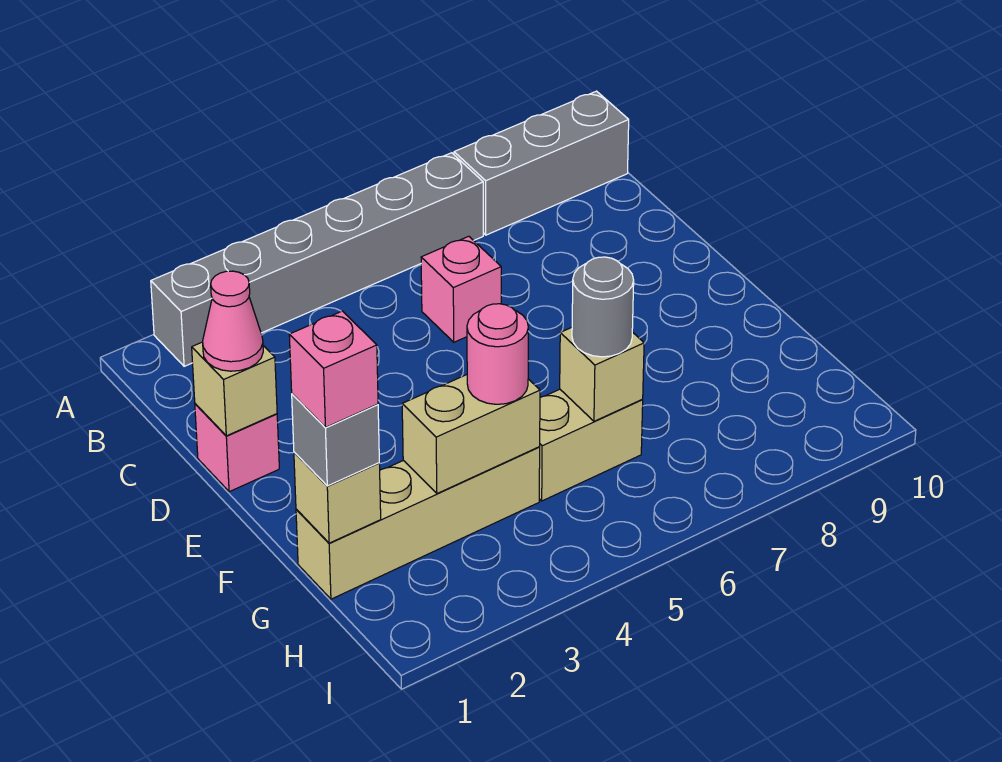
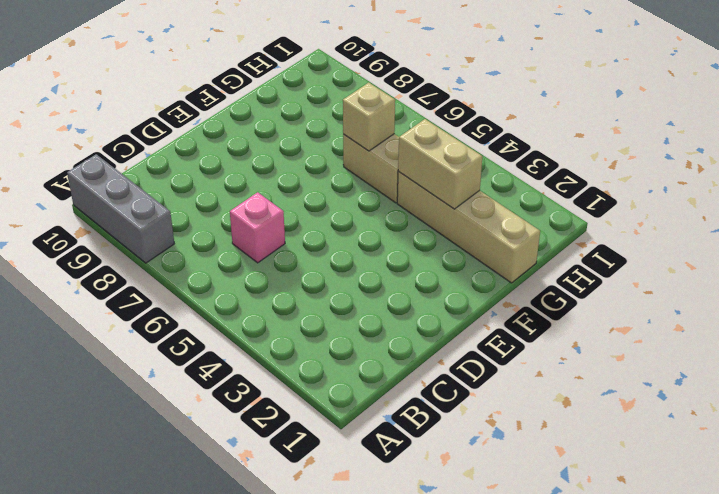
none -> grey 1x6 brick [151,153,483,366]
none -> pink 1x1 brick [195,404,279,492]
none -> tan 1x1 brick [192,342,277,436]

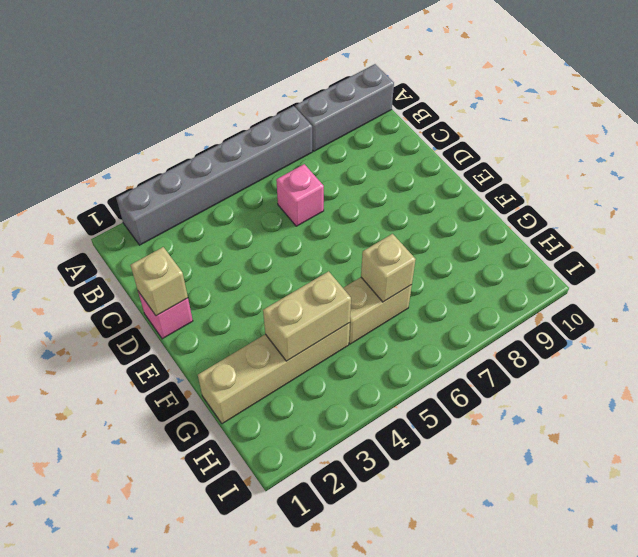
none -> tan 1x1 brick [294,452,381,543]
none -> pink 1x1 cone [203,271,263,371]
none -> grey 1x1 brick [292,394,379,486]

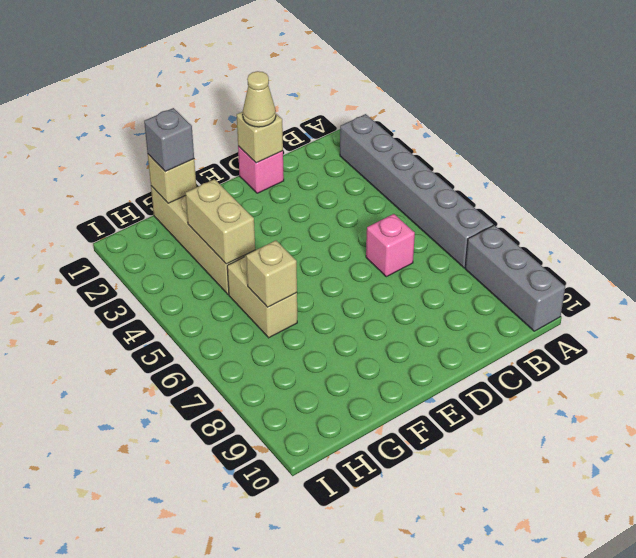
tan 1x1 cone [243,71,276,127] -> pink 1x1 cone [203,271,263,371]
none -> pink 1x1 round brick [467,304,528,404]
none -> grey 1x1 round brick [572,257,634,357]
none -> pink 1x1 brick [289,311,378,427]

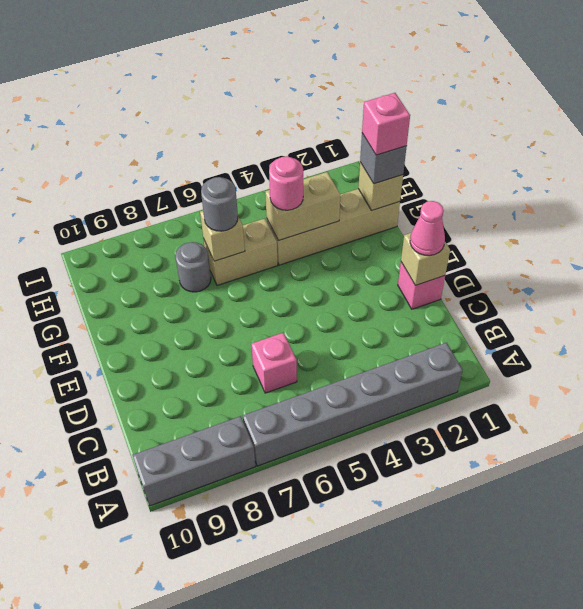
grey 1x1 round brick [175,242,211,292] -> none

